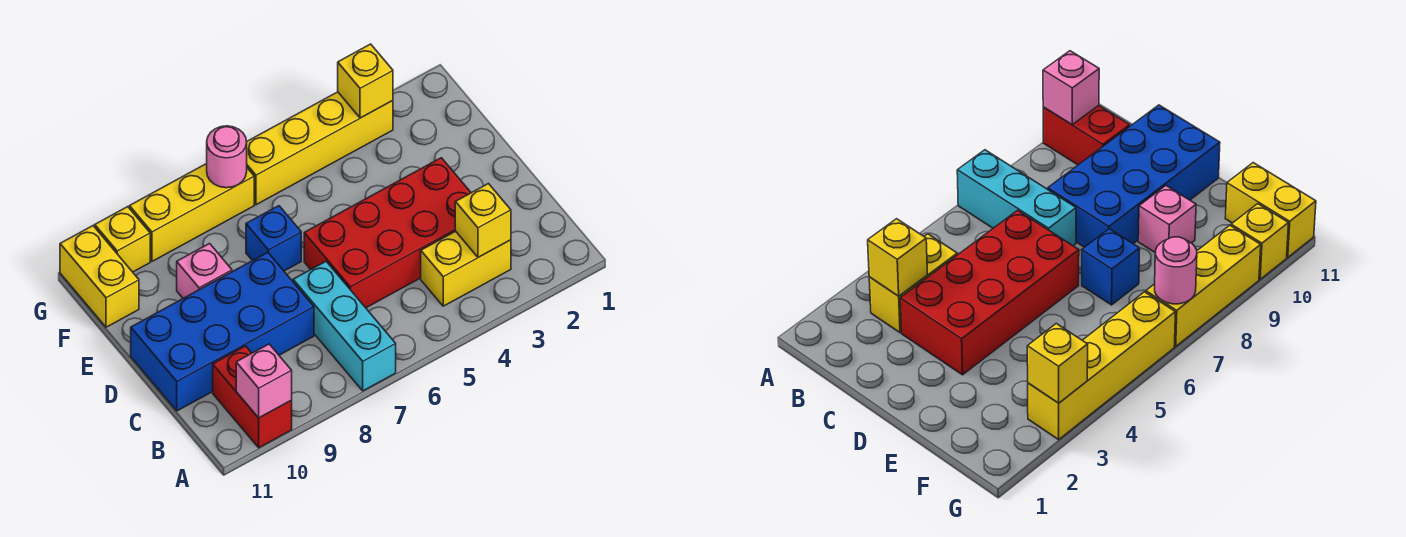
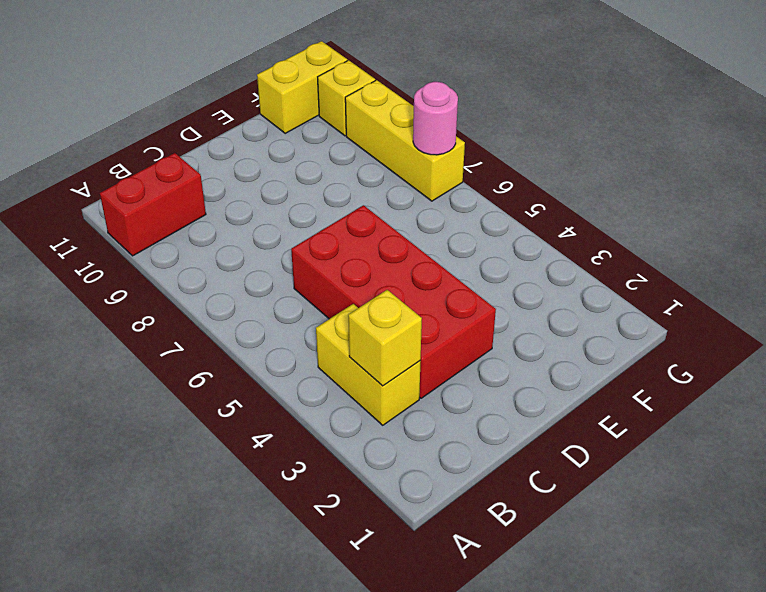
none -> cyan 1x3 brick [293,262,396,391]
none -> blue 2x4 brick [131,252,314,411]
none -> blue 1x1 brick [246,206,301,271]

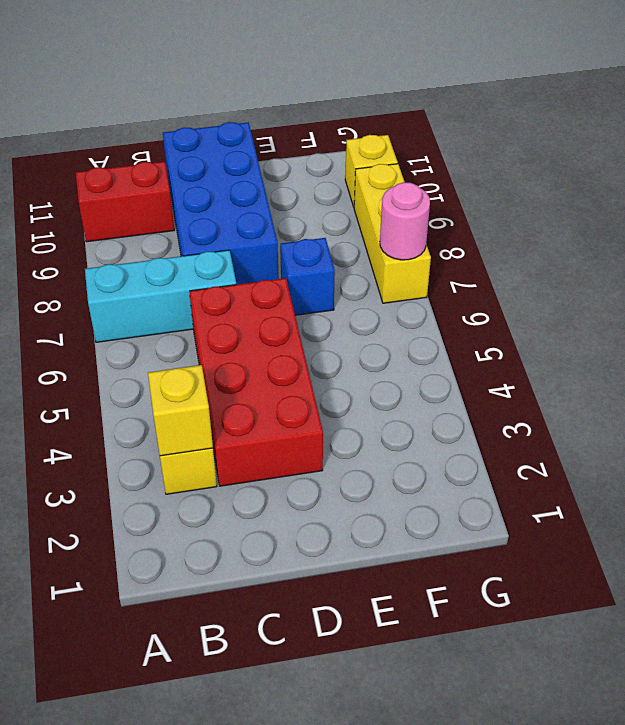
none -> pink 1x1 brick [177,244,232,298]
none -> yellow 1x2 brick [60,226,139,327]
none -> yellow 1x4 brick [247,92,393,205]

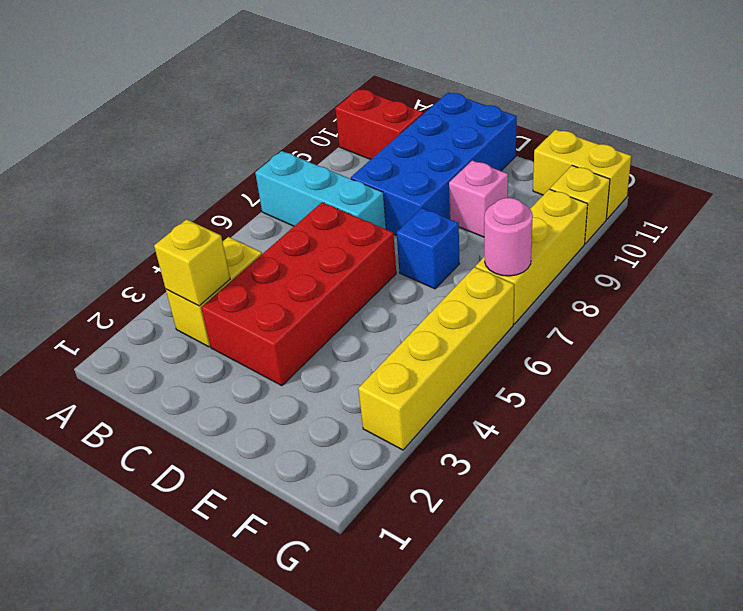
none -> pink 1x1 brick [236,344,292,418]
none -> yellow 1x1 brick [338,44,393,118]

